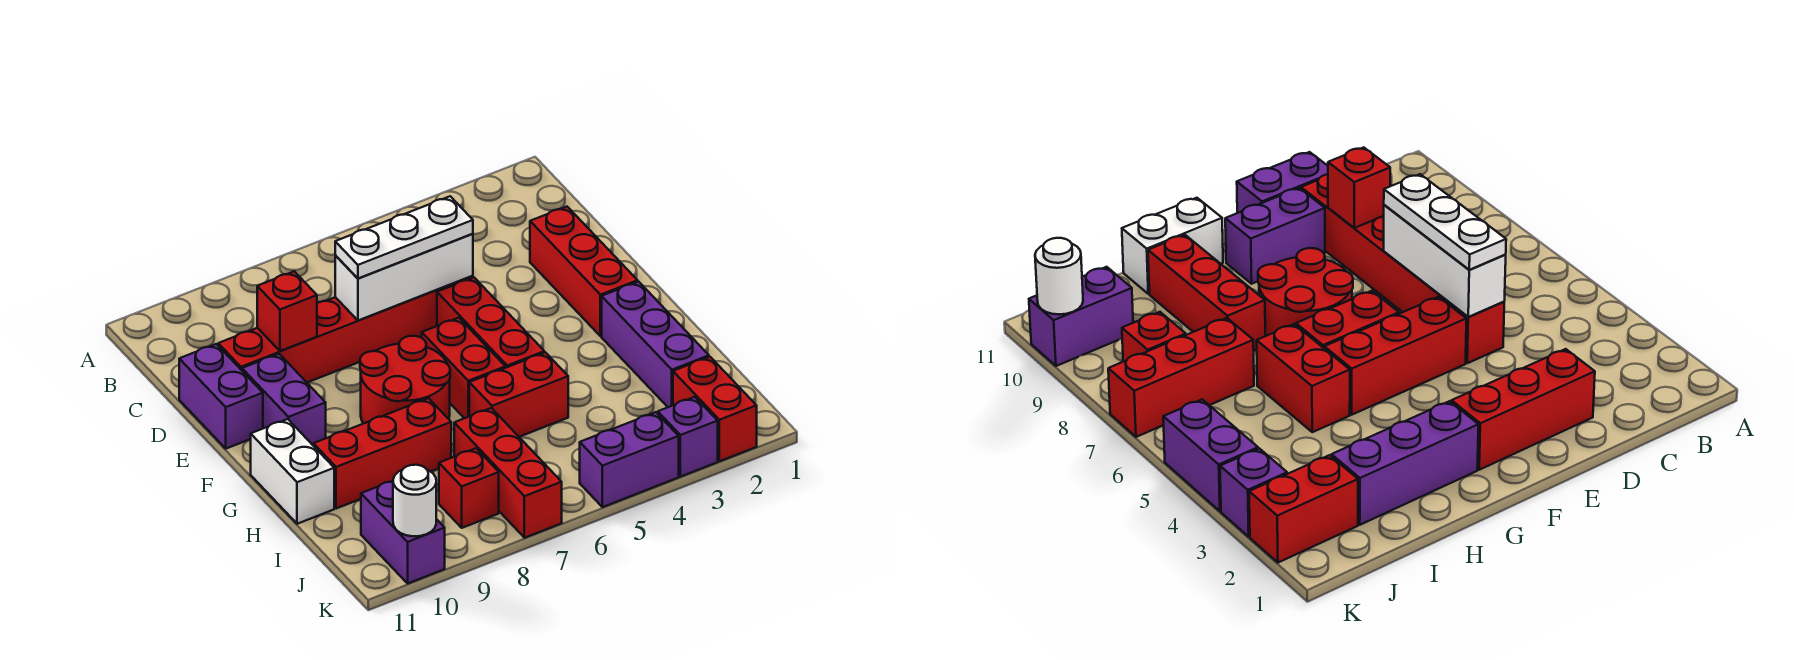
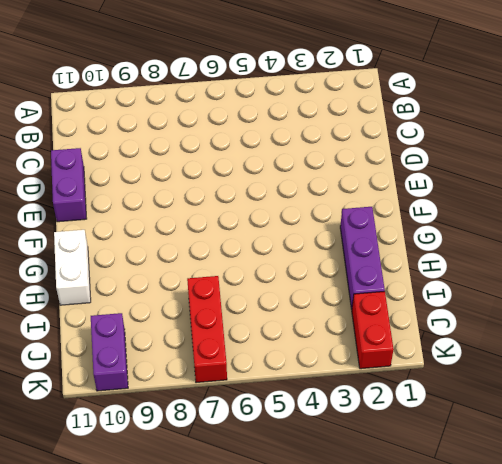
none -> red 1x3 brick [530,207,638,336]
none -> red 1x6 brick [218,276,473,382]
none -> red 1x3 brick [437,277,544,368]

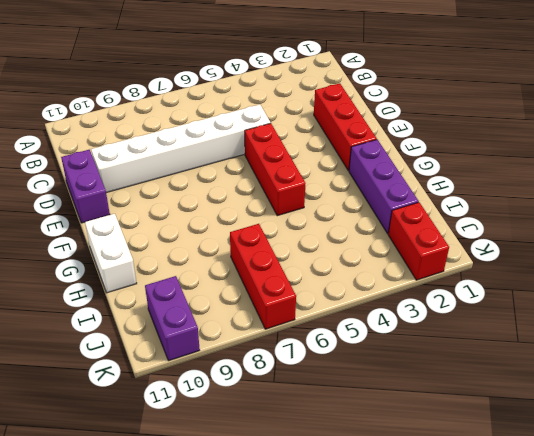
white 1x6 brick [91,105,271,193] -> red 1x6 brick [218,276,473,382]
none -> purple 1x2 brick [242,354,326,445]
none -> red 1x2 brick [422,318,505,418]
none -> red 2x2 round brick [360,336,450,424]

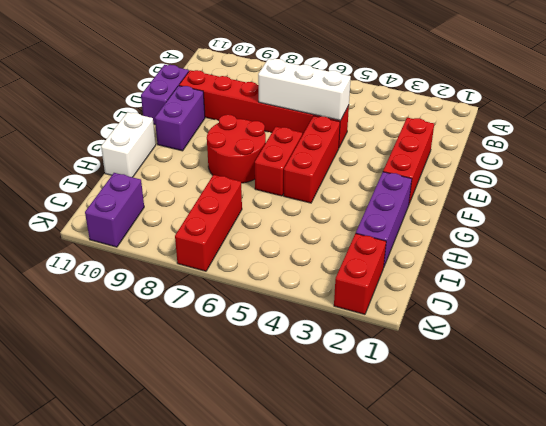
none -> red 1x2 brick [469,352,568,437]
none -> red 1x3 brick [313,398,451,509]
none -> red 1x1 brick [439,448,499,528]

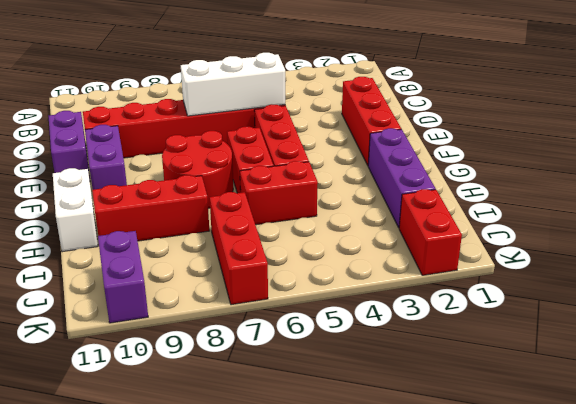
none -> red 1x1 brick [439,448,499,528]
none -> purple 1x1 brick [658,397,718,477]
none -> purple 1x2 brick [580,412,679,507]

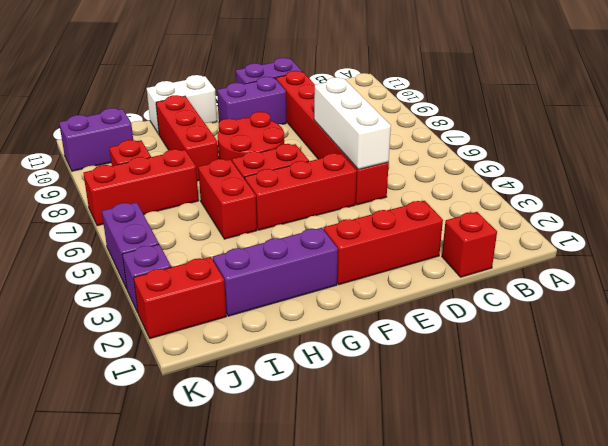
red 1x1 brick [442,212,497,277] -> red 1x1 brick moved to [257,271,317,351]
none -> white 1x1 round brick [393,465,436,536]
none -> white 1x3 plate [335,196,473,279]

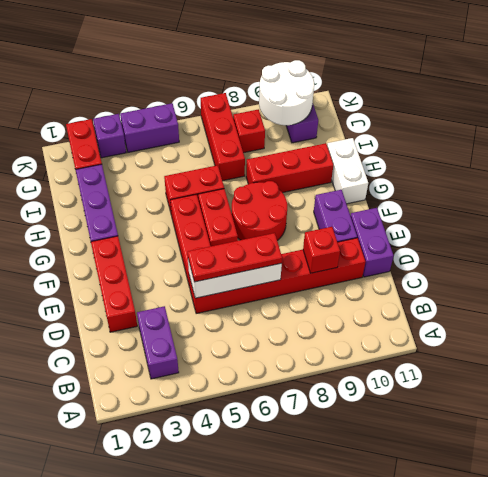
purple 1x2 brick [137,306,179,379] -> none
red 1x3 plate [188,233,282,282] -> white 1x3 plate [335,196,473,279]
white 2x2 round brick [259,60,314,125] -> white 1x1 round brick [393,465,436,536]

